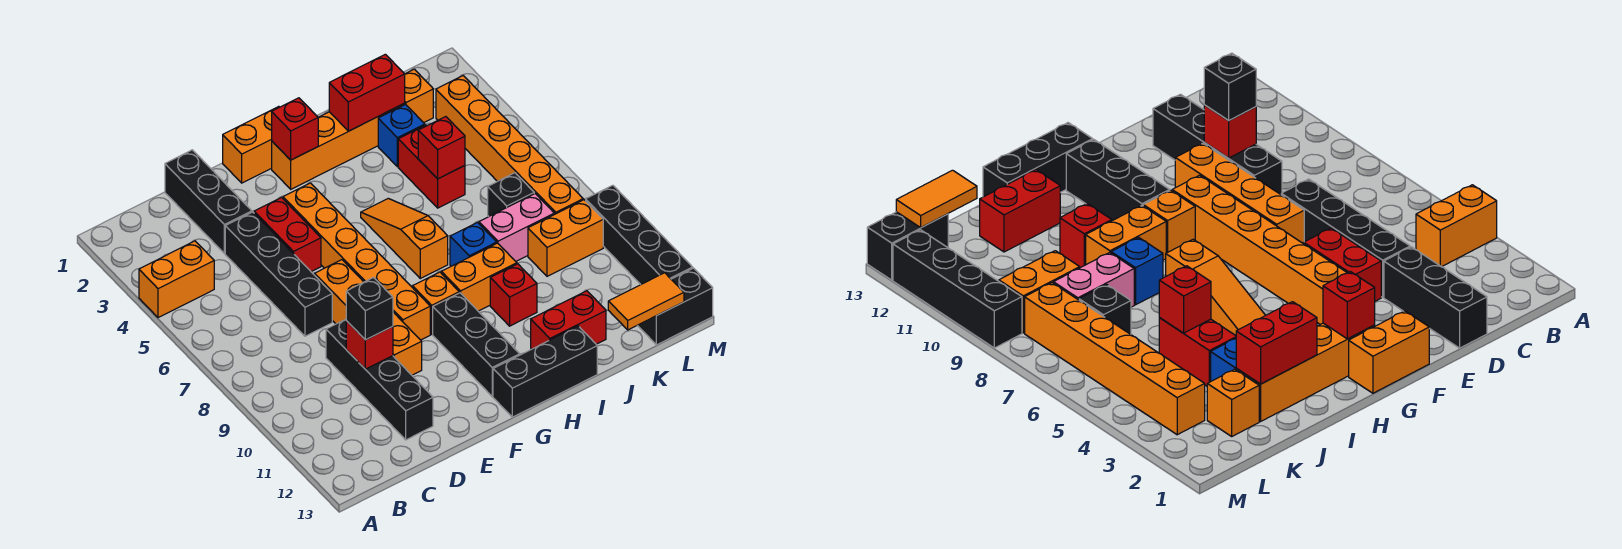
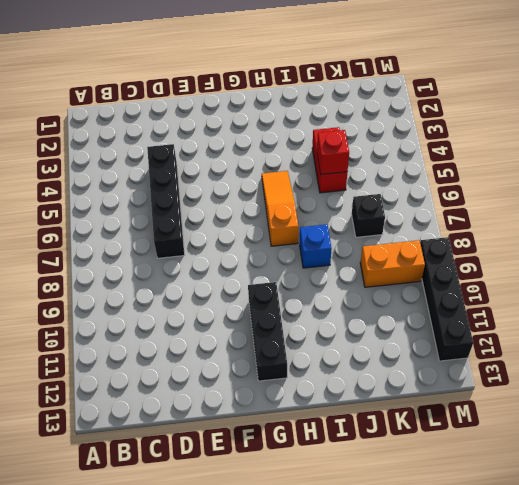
none -> orange 1x2 brick [139,241,214,318]
none -> black 1x3 brick [165,150,252,253]
none -> black 1x4 brick [326,319,433,440]
none -> red 1x2 brick [254,198,321,272]

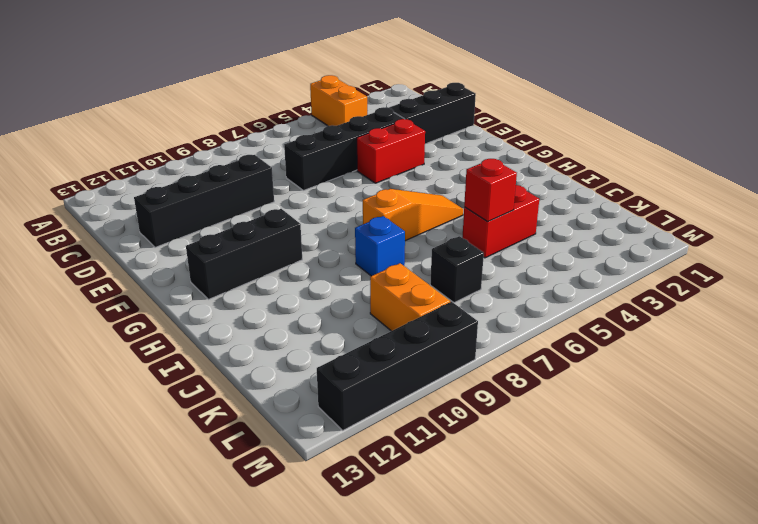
none -> orange 1x4 brick [315,260,422,375]
none -> orange 1x2 brick [223,106,279,183]
none -> orange 1x6 brick [283,183,430,340]
none -> orange 1x4 brick [272,103,405,189]

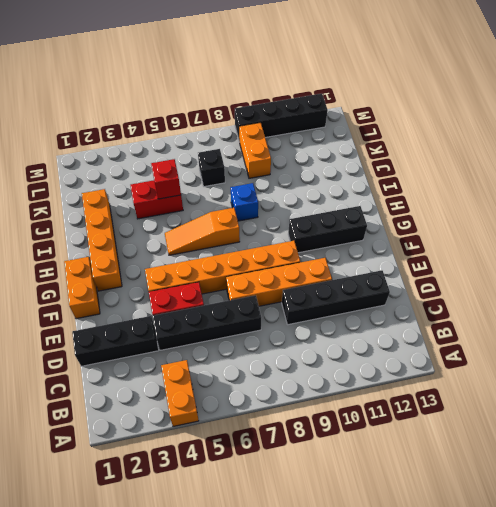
none -> orange 1x1 brick [413,272,459,334]
none -> black 1x3 brick [493,326,597,417]
none -> orange 1x2 brick [441,243,517,311]
none -> red 1x1 brick [490,264,537,326]

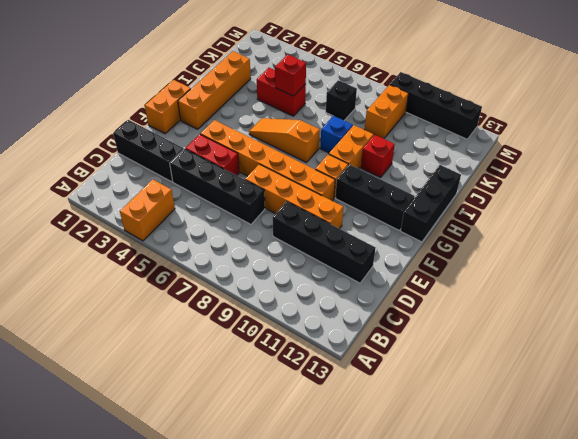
none -> red 1x2 brick [531,291,606,349]
none -> blue 1x1 brick [378,105,425,167]
none -> pink 1x2 brick [479,194,554,261]
none -> orange 1x1 brick [405,69,433,123]

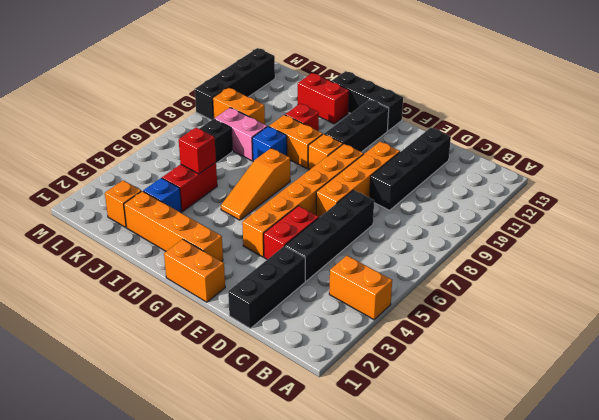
none -> orange 1x6 brick [436,76,583,214]
none -> black 1x2 brick [637,268,713,345]
none -> red 1x1 brick [346,321,393,369]
none -> red 1x1 brick [272,98,318,160]

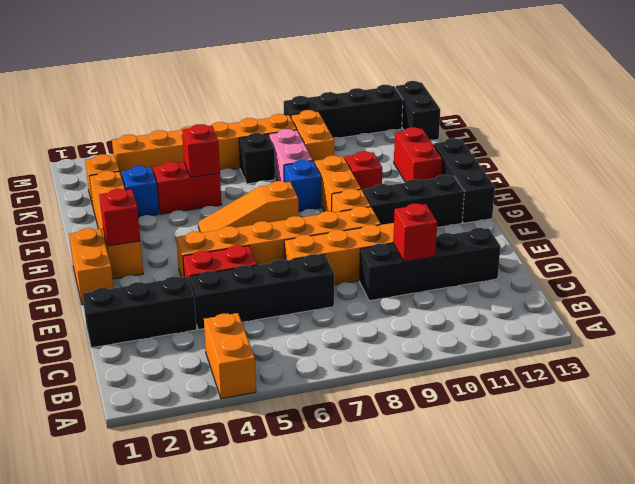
none -> red 1x2 brick [329,54,405,131]
none -> orange 1x2 tile [608,273,684,330]
none -> black 1x1 brick [346,278,393,340]

